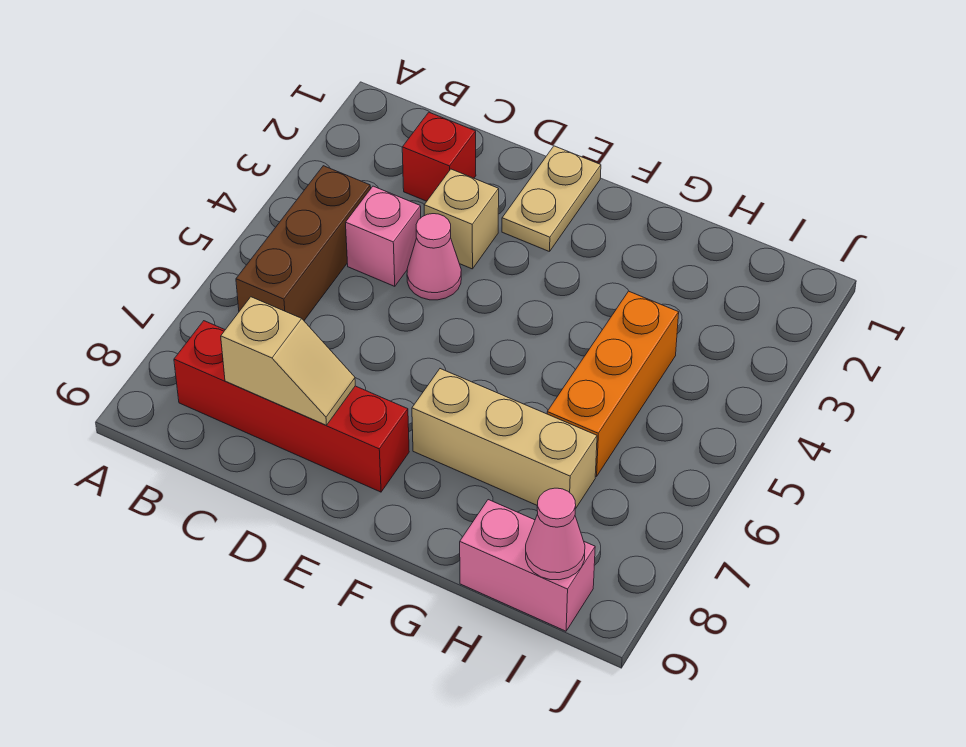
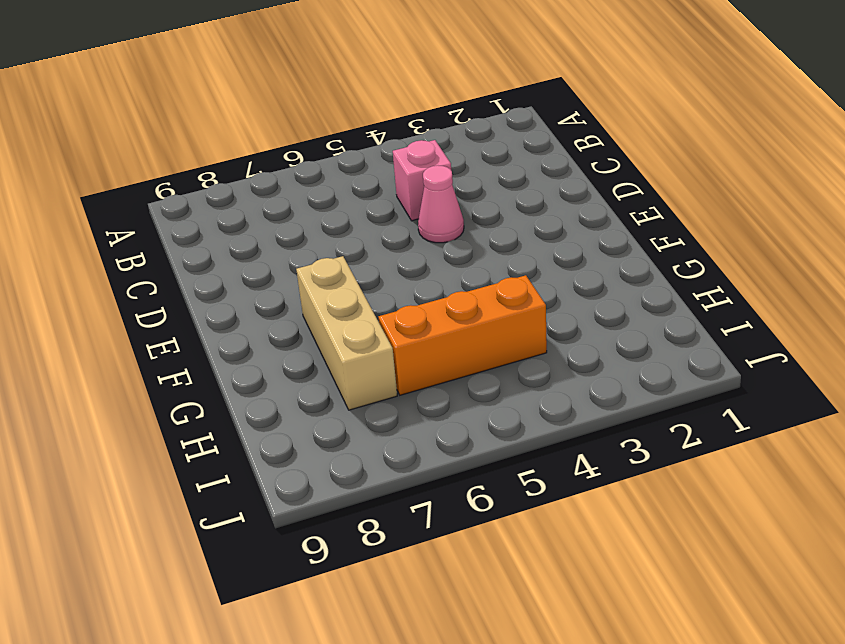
none -> brown 1x3 brick [236,166,371,320]
none -> red 1x4 brick [174,321,409,492]
none -> red 1x1 brick [402,112,476,201]

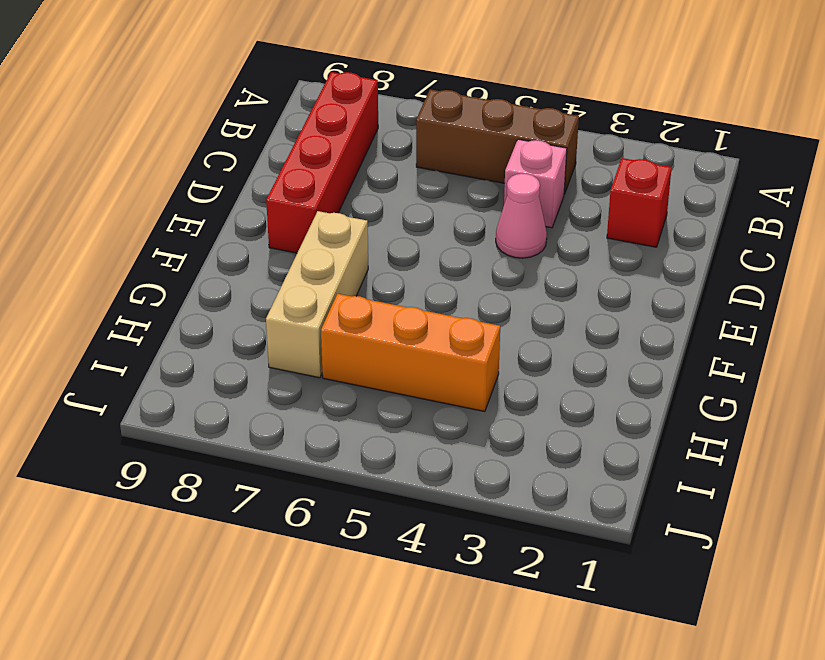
none -> tan 1x1 brick [424,169,499,269]
none -> tan 1x2 plate [502,146,601,252]
none -> pink 1x2 brick [460,500,595,631]

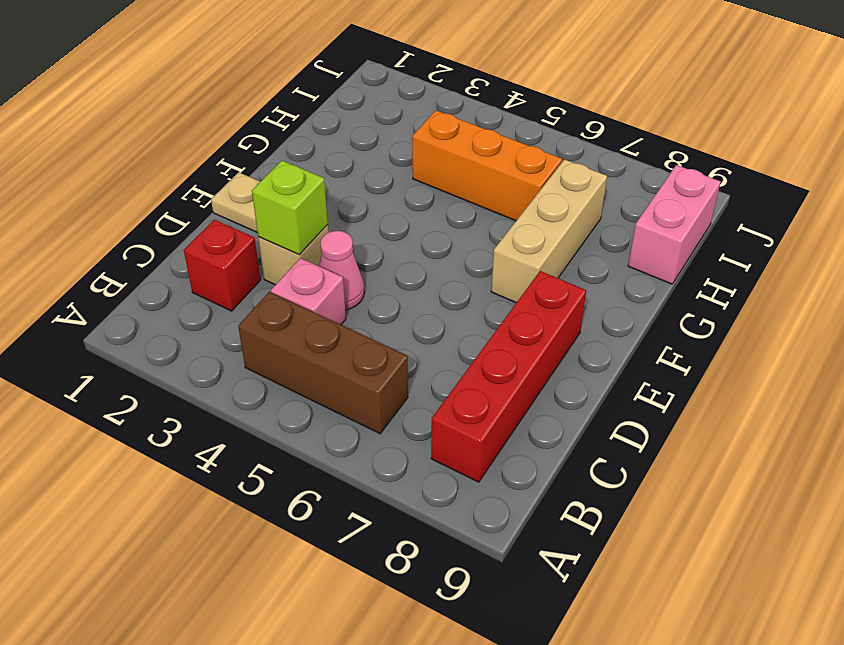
lime 1x1 brick [252,161,328,255] -> none
none -> tan 1x2 slope [221,297,355,425]
none -> pink 1x1 cone [526,488,585,580]

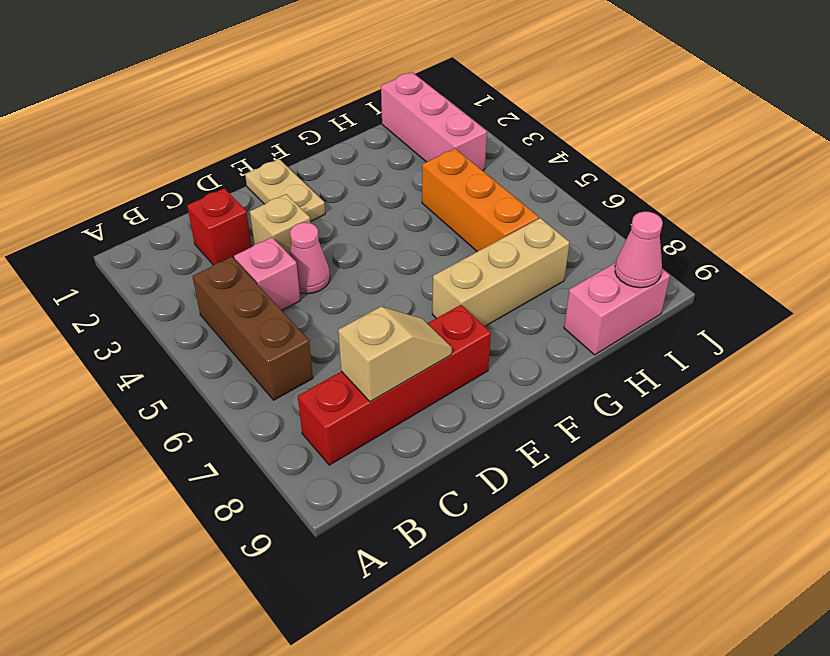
pink 1x3 brick [381,72,487,171] -> none

